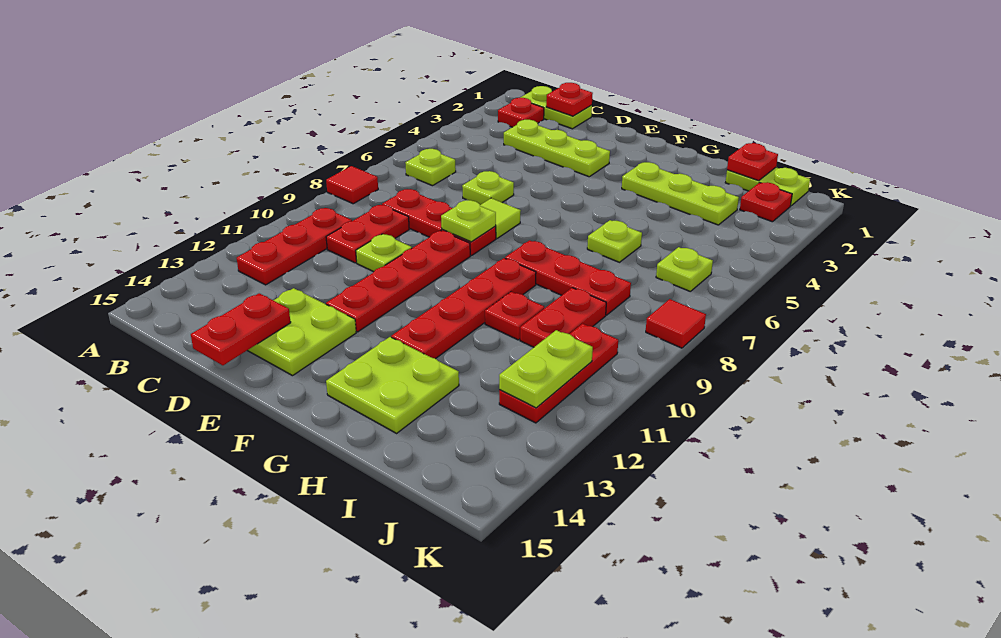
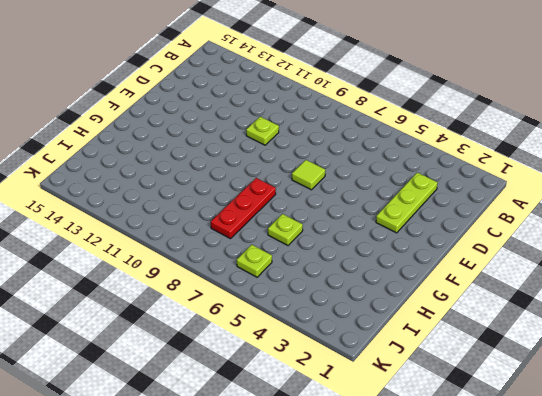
none -> red 1x1 tile [326,166,378,204]
none -> lime 1x2 plate [520,86,592,129]
none -> red 1x1 plate [498,98,544,127]
none -> lime 1x1 plate [405,149,456,186]

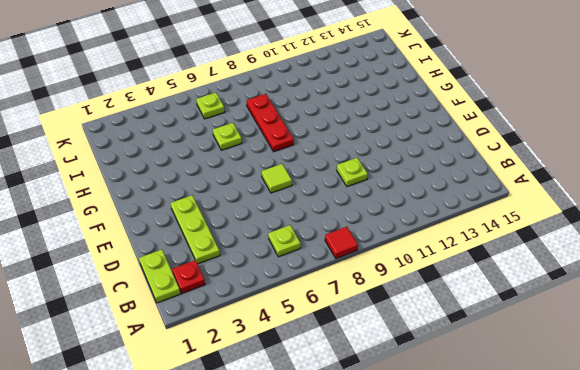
none -> red 1x3 plate [237,208,352,285]
none -> red 1x3 plate [382,189,496,256]
none -> red 1x2 plate [326,205,409,263]
none -> lime 1x1 plate [462,171,514,205]

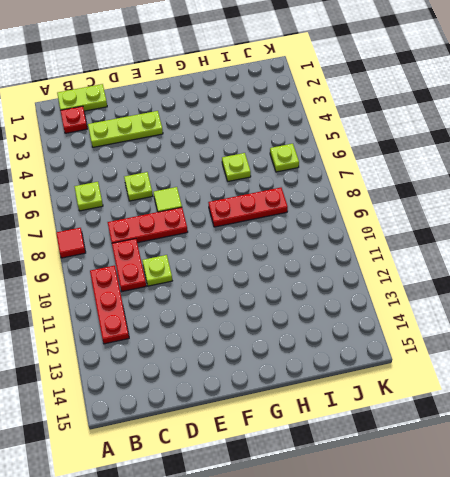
none -> lime 2x2 plate [247,288,356,376]
none -> red 1x4 plate [326,230,470,332]
none -> lime 1x3 plate [622,162,739,225]
none -> red 1x4 plate [391,258,536,359]

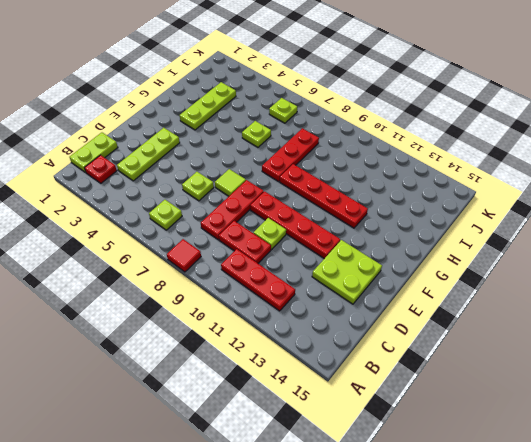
none -> lime 2x2 plate [326,337,459,433]
none -> red 1x1 plate [485,292,544,340]
none -> lime 1x2 plate [725,167,810,206]
none -> red 1x2 plate [520,288,606,347]

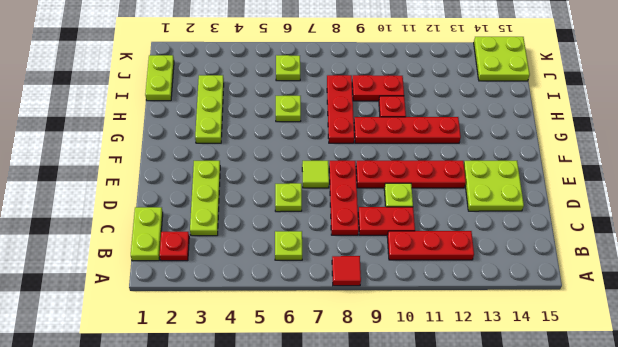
lime 2x2 plate [474,37,530,81] -> lime 2x2 plate moved to [326,337,459,433]
none -> red 1x1 plate [740,182,792,222]
none -> red 1x3 plate [499,324,618,423]
none -> red 1x1 tile [646,299,706,348]
none -> red 1x1 plate [546,83,593,116]

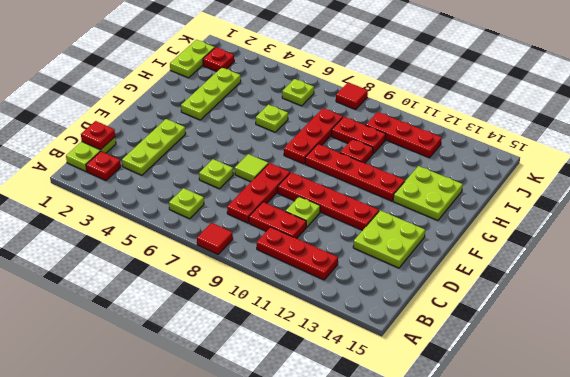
none -> red 1x2 plate [191,293,291,365]
none -> lime 1x1 plate [441,200,496,242]
none -> red 1x1 plate [727,143,778,181]
none -> lime 1x2 plate [499,330,593,408]

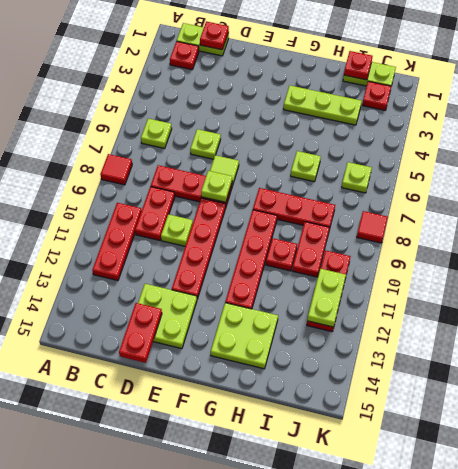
none -> lime 1x3 plate [504,120,610,177]

